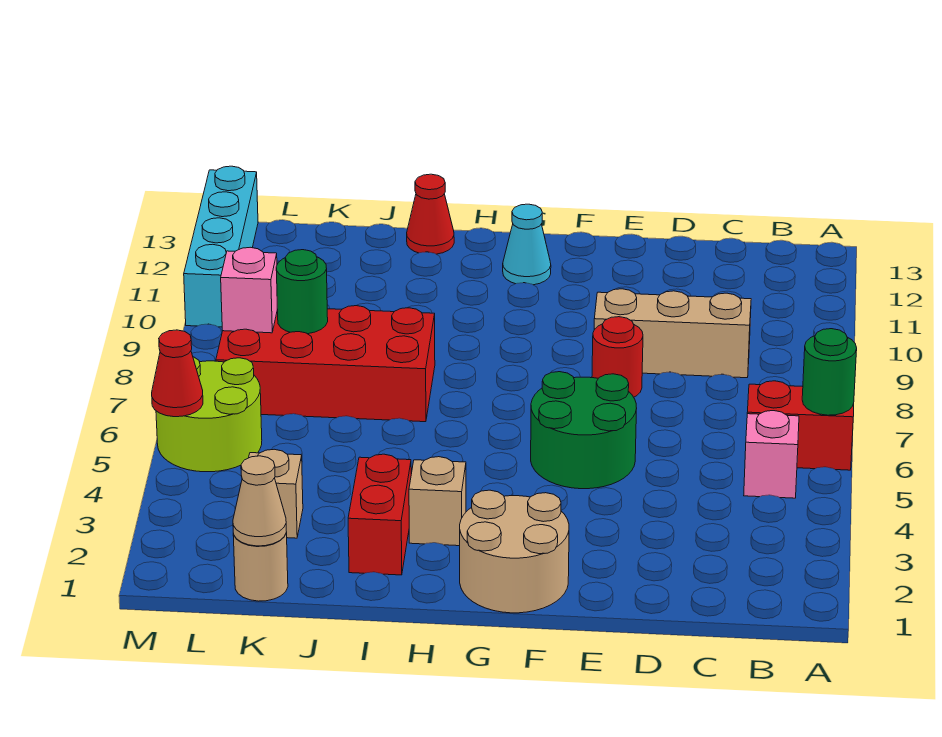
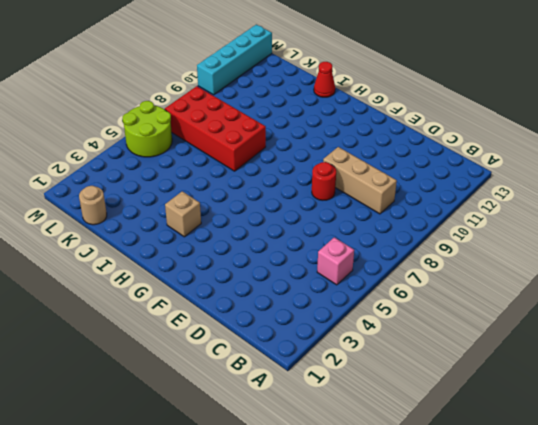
none -> red 1x2 brick [747,381,854,470]
none -> green 2x2 round brick [531,372,637,489]
none -> tan 2x2 round brick [460,490,569,613]

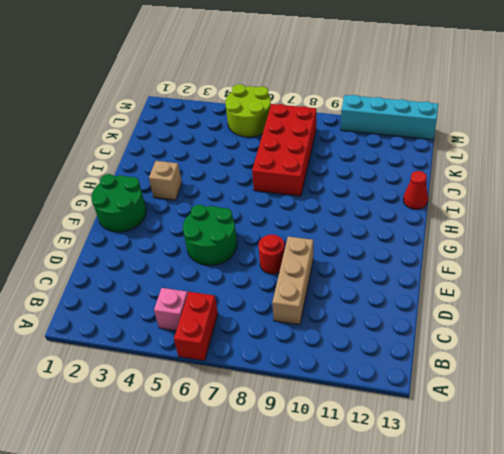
green 2x2 round brick [92,174,146,232] -> tan 2x2 round brick [460,490,569,613]
none -> cyan 1x1 cone [503,204,551,285]
none -> red 1x2 brick [348,454,411,575]
none -> tan 1x1 round brick [233,533,288,601]

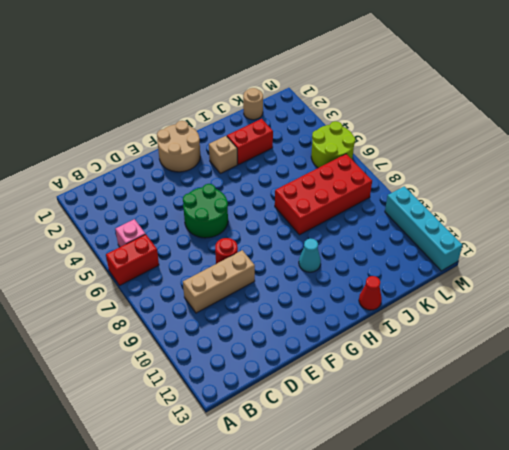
cyan 1x1 cone [299,239,321,272] -> cyan 1x1 cone moved to [503,204,551,285]
red 1x2 brick [227,119,273,165] -> red 1x2 brick turned to [348,454,411,575]
none -> tan 1x1 brick [249,449,303,538]
none -> green 1x1 round brick [802,329,857,415]
none -> tan 1x1 cone [233,456,286,546]

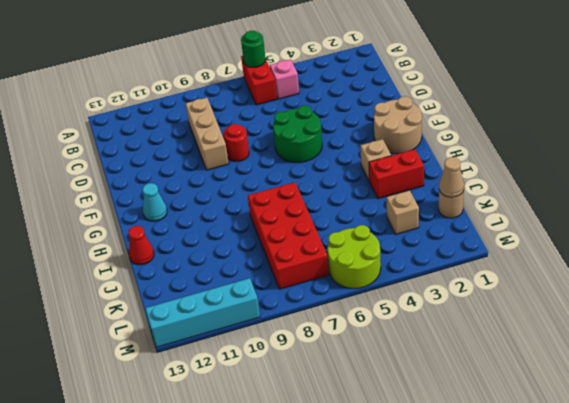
none -> green 1x1 round brick [276,250,328,334]
none -> pink 1x1 brick [221,247,277,333]
none -> red 1x1 cone [152,330,203,417]

